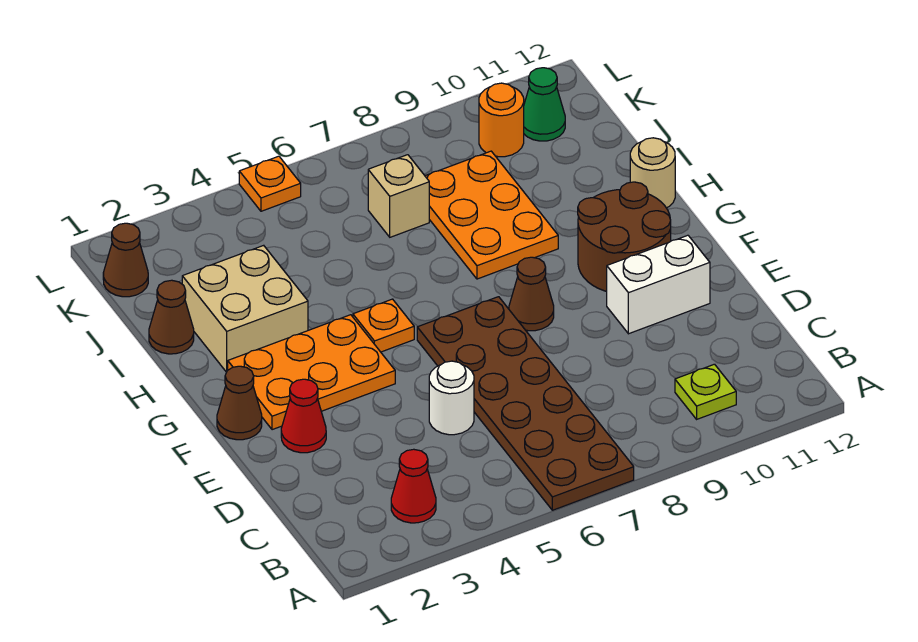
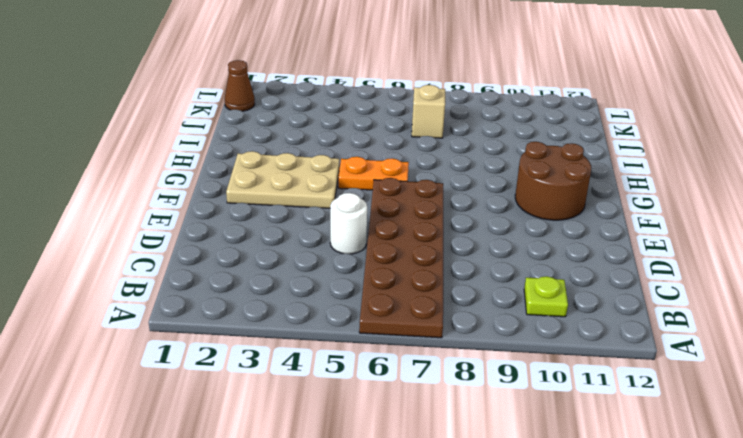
tan 2x3 plate [226,151,339,208] -> orange 2x3 plate [228,315,395,430]
orange 1x2 plate [338,157,409,190] -> orange 1x1 plate [353,299,414,352]
none -> red 1x1 cone [391,449,436,523]
none -> red 1x1 cone [281,379,326,453]
none -> white 1x2 brick [607,235,710,334]

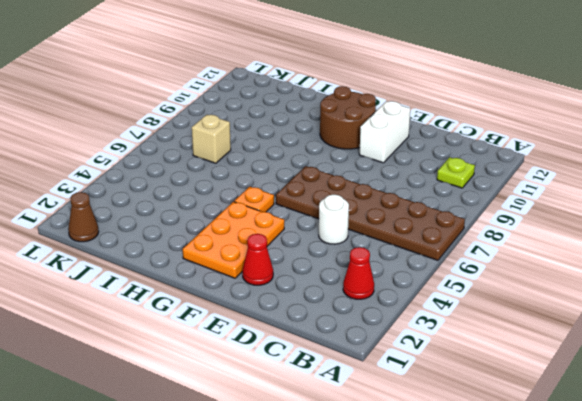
none -> brown 1x1 cone [217,366,262,440]
none -> brown 1x1 cone [509,257,554,331]
none -> tan 2x2 brick [182,245,308,372]

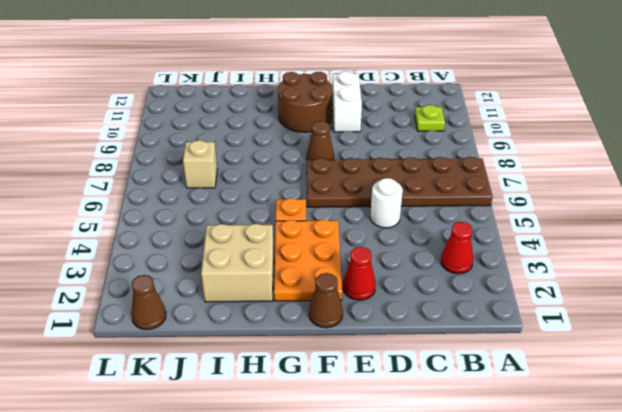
none -> orange 2x3 plate [425,151,558,279]
none -> tan 1x1 round brick [630,138,675,208]
none -> brown 1x1 cone [149,280,194,354]

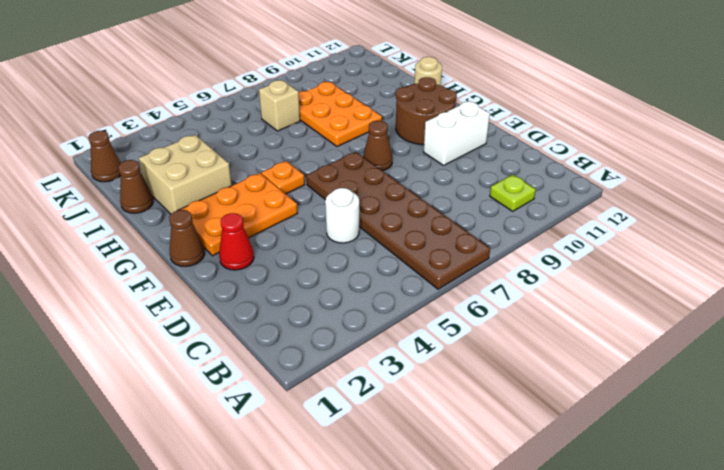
none -> red 1x1 cone [391,449,436,523]
none -> orange 1x1 round brick [479,83,524,157]
none -> green 1x1 cone [524,68,565,141]

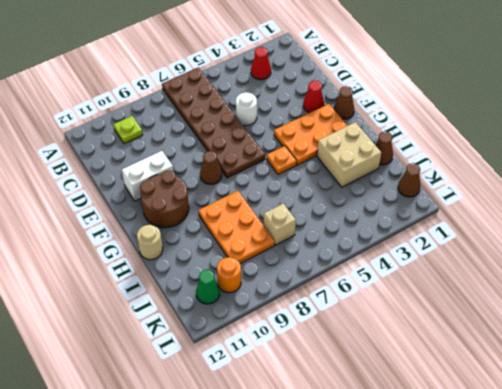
none -> orange 1x1 plate [239,156,301,211]

